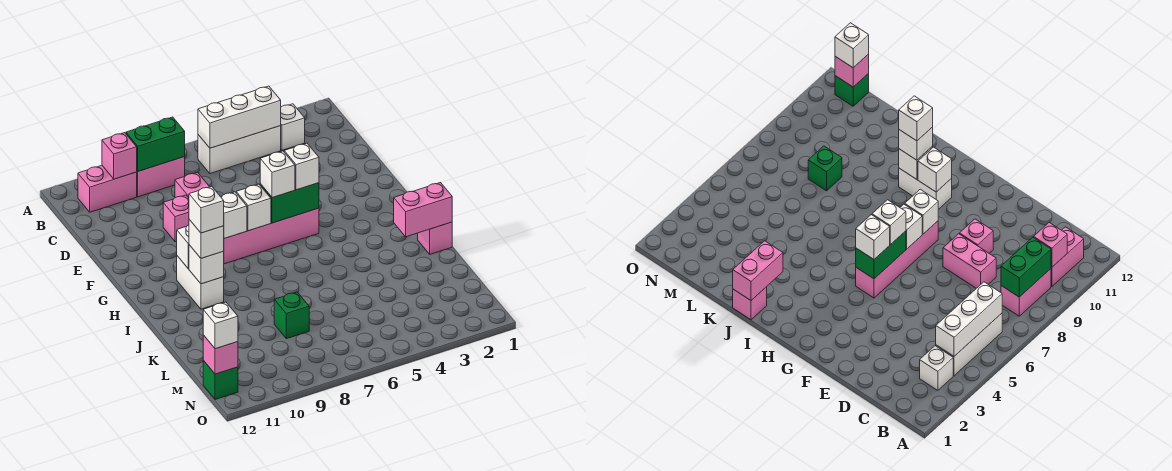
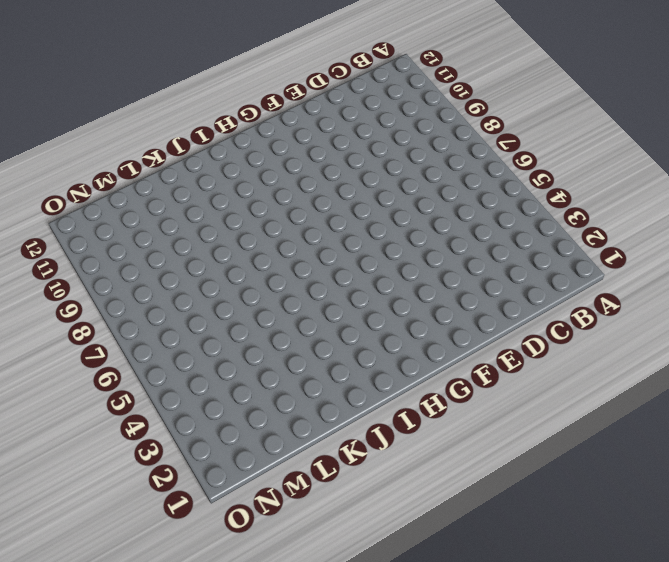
none -> white 1x1 brick [281,104,305,150]
none -> white 1x3 brick [198,126,281,174]
none -> pink 1x2 brick [137,157,185,197]

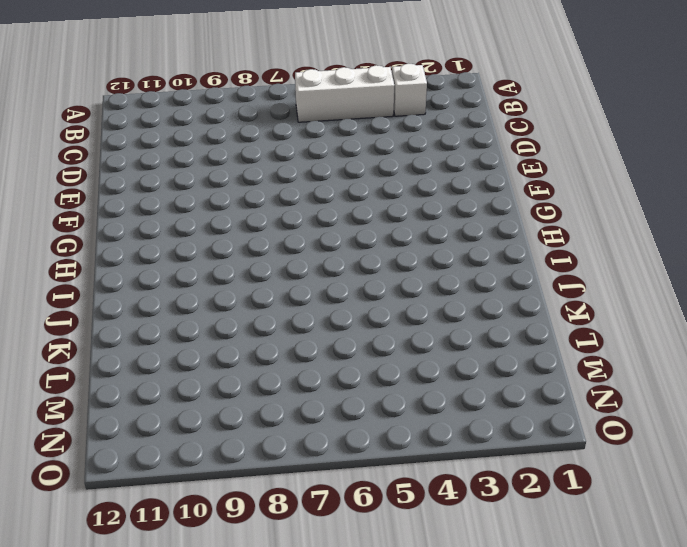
none -> pink 1x2 brick [137,157,185,197]
none -> pink 1x2 brick [78,165,137,212]
none -> pink 1x2 brick [175,172,209,198]

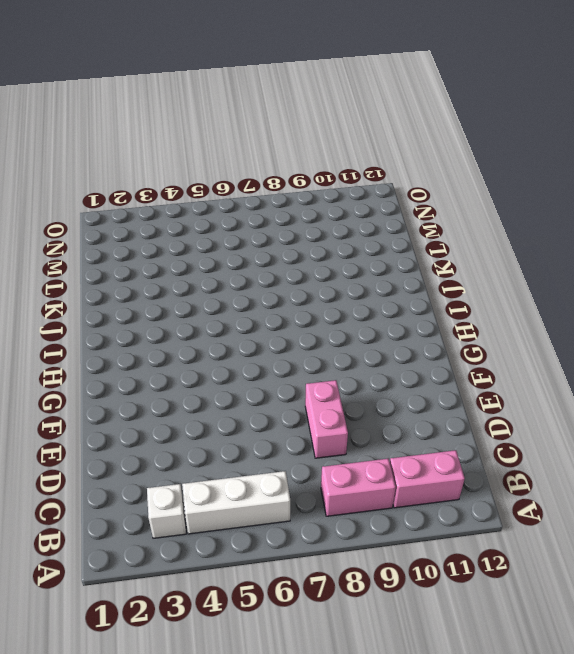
none -> pink 1x1 brick [163,195,189,242]
none -> pink 1x4 brick [223,208,319,264]
none -> white 1x2 brick [177,256,224,309]

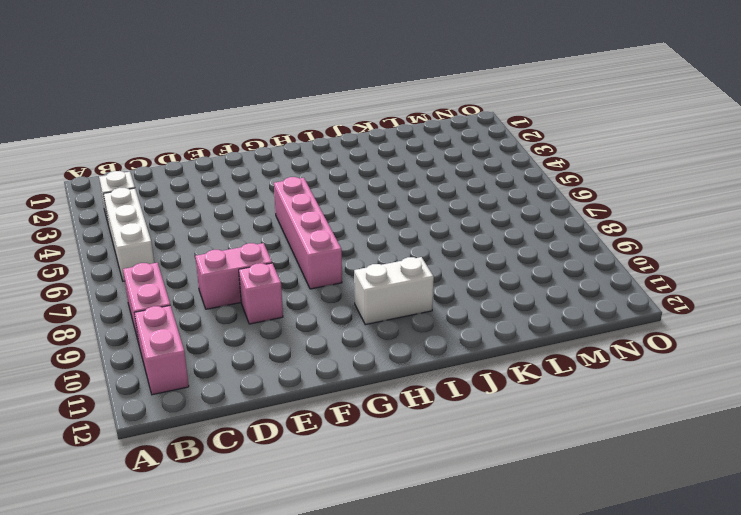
none -> pink 1x1 brick [418,222,452,254]
none -> green 1x1 brick [274,292,309,339]
none -> green 1x1 brick [203,361,238,400]

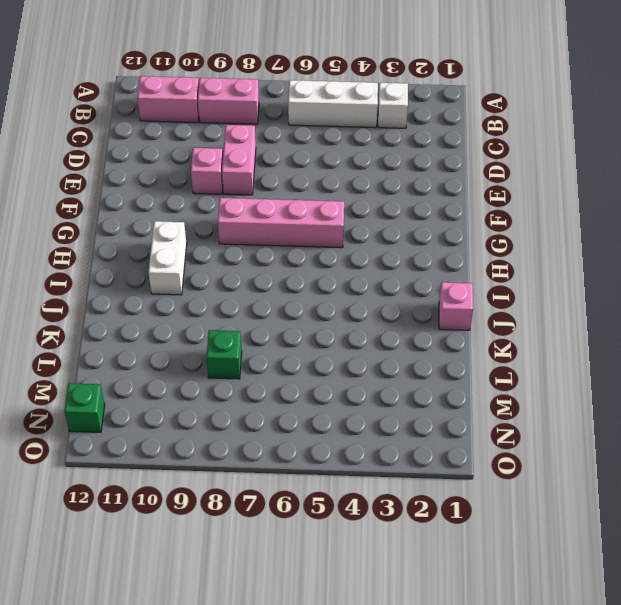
none -> white 1x3 brick [198,86,281,148]
none -> green 1x2 brick [126,117,185,171]
none -> pink 1x1 brick [102,133,137,179]

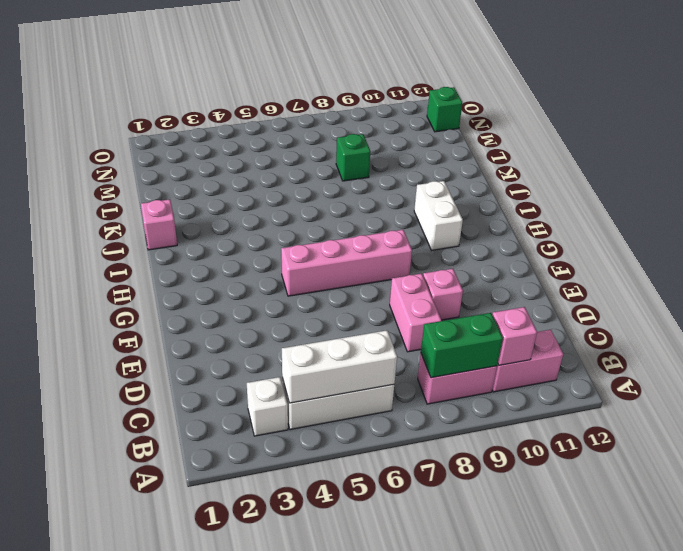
none -> green 1x2 brick [260,183,319,223]
none -> white 1x1 brick [236,184,271,231]
none -> white 1x1 brick [220,192,247,239]

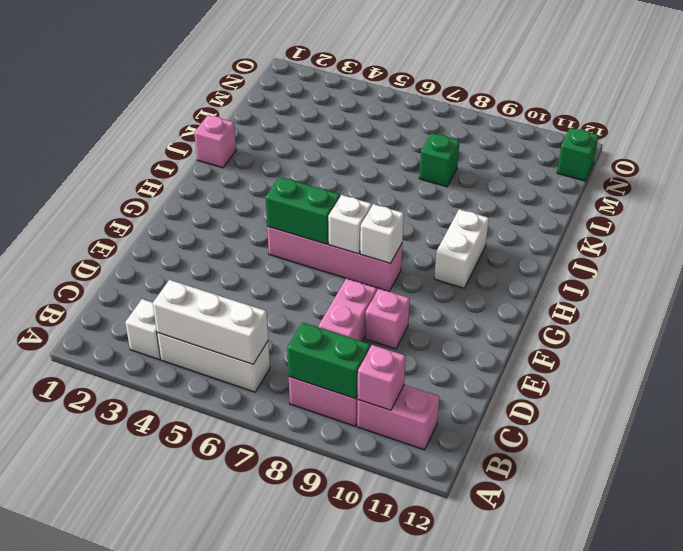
none -> white 1x1 brick [177,225,189,269]
none -> white 1x1 brick [189,245,224,284]
none -> pink 1x2 brick [394,183,452,237]

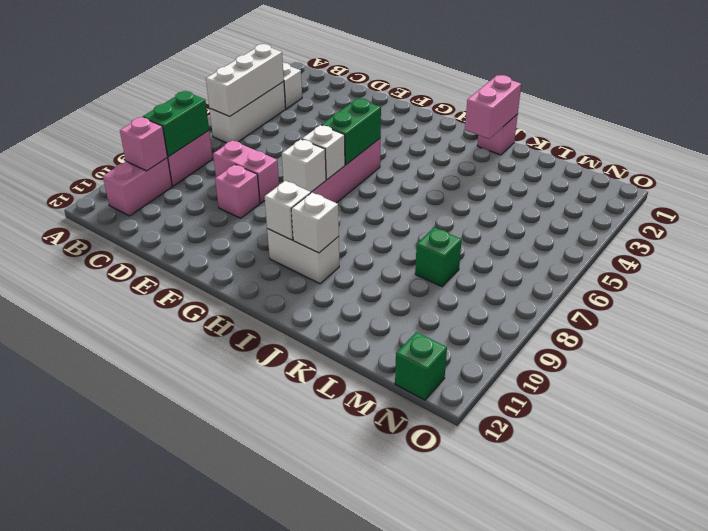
none -> pink 1x1 brick [203,335,238,374]
none -> white 1x1 brick [284,143,319,190]
none -> white 1x1 brick [260,151,295,198]

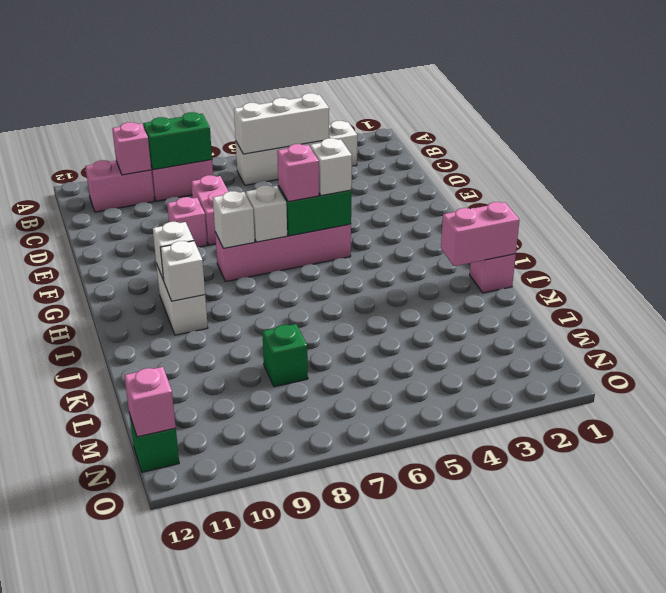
pink 1x1 brick [277,144,319,202] -> white 1x1 brick [260,151,295,198]
none -> white 1x1 brick [189,220,224,258]
none -> white 1x1 brick [203,302,238,349]
none -> white 1x1 brick [189,186,224,233]

